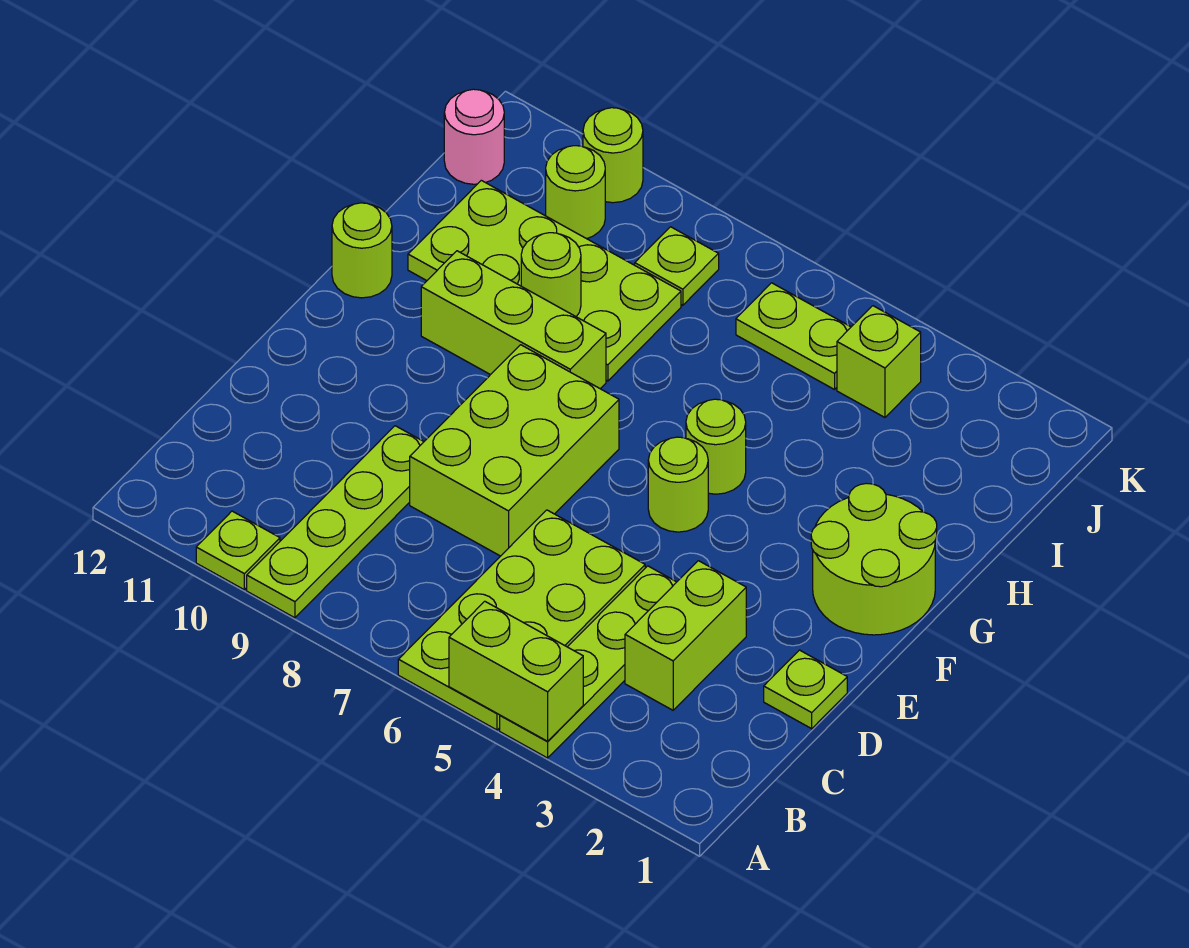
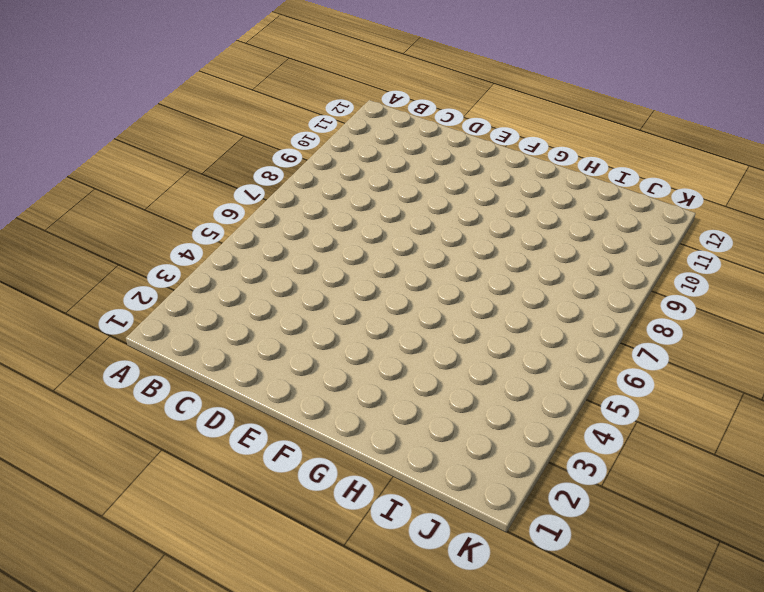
none -> lime 1x4 plate [500,566,676,758]
none -> lime 2x4 plate [398,510,645,730]
none -> lime 1x4 plate [247,426,424,618]

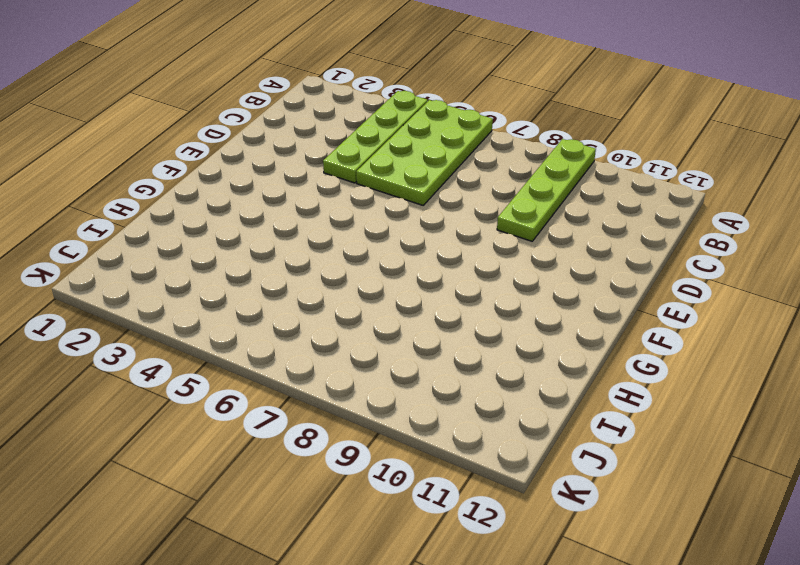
none -> lime 1x1 plate [196,511,280,589]
none -> lime 1x2 brick [625,561,746,710]
none -> lime 1x1 plate [764,650,847,729]

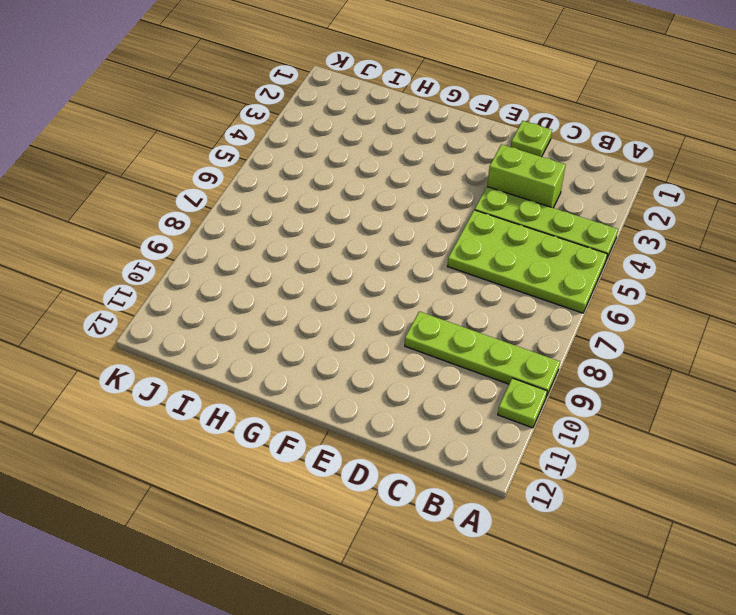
none -> lime 2x3 brick [410,345,619,556]
none -> lime 2x2 round brick [811,483,937,635]
none -> lime 1x1 round brick [648,437,708,532]

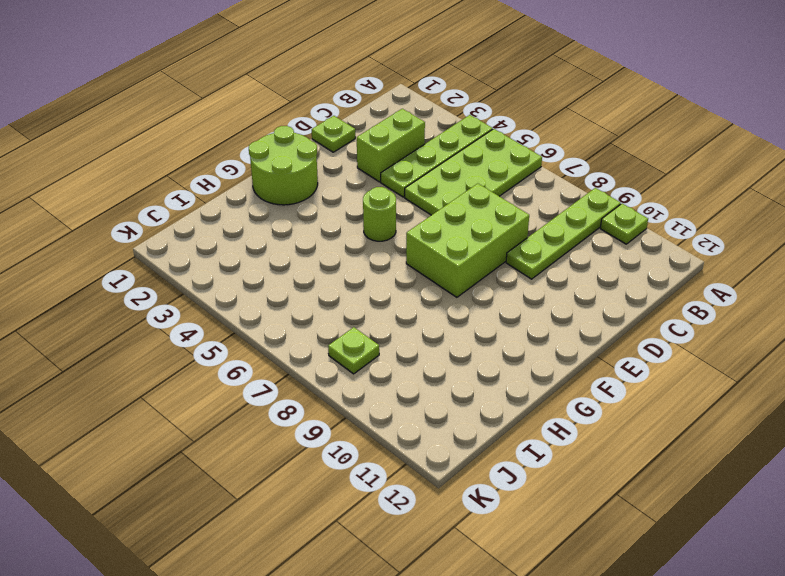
none -> lime 1x1 round brick [686,399,746,494]
none -> lime 1x3 brick [421,251,606,389]
none -> lime 1x1 round brick [332,203,392,298]

